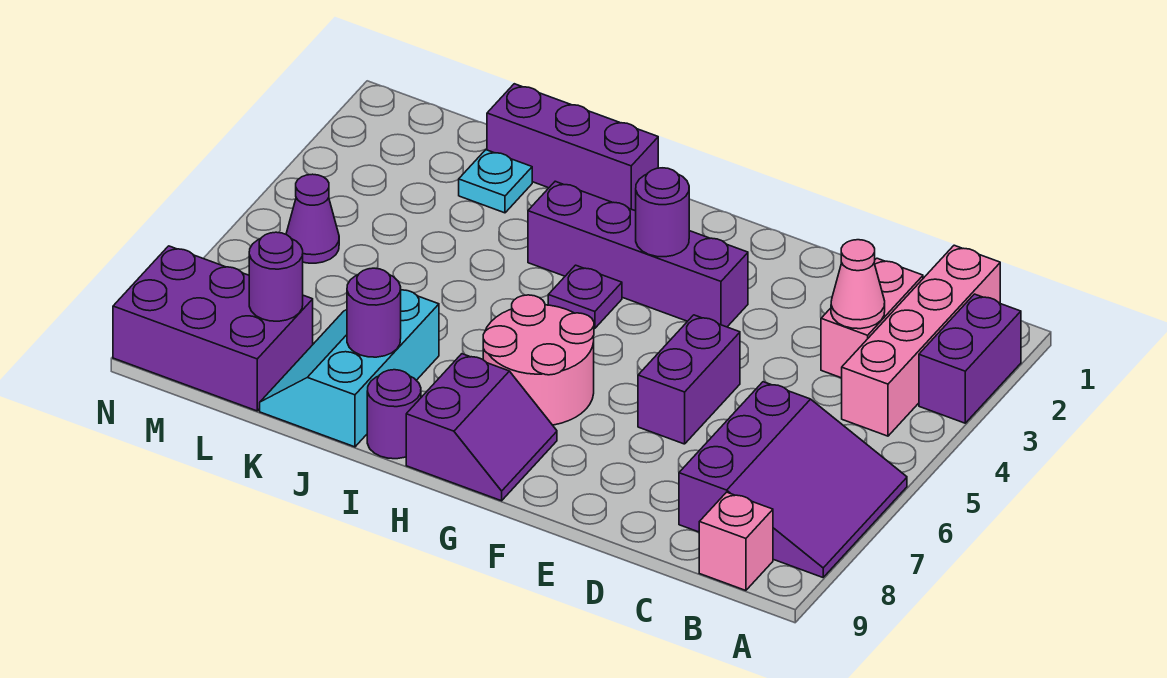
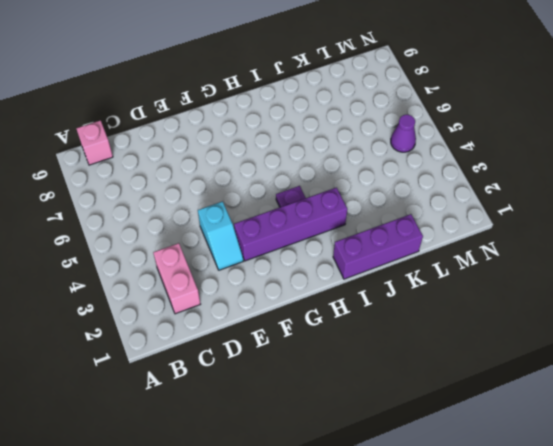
cyan 1x2 slope [198,201,243,270] -> none
none -> purple 1x2 brick [919,294,1021,423]
none -> purple 3x3 slope [679,382,907,577]
none -> pink 1x4 brick [842,245,1000,436]

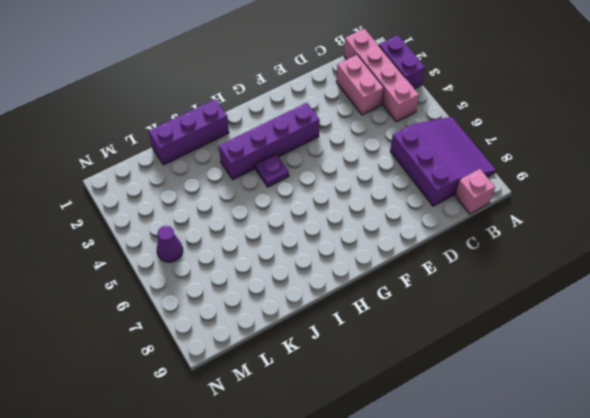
none -> purple 1x2 brick [638,315,740,444]
none -> pink 2x2 round brick [483,295,594,425]
none -> purple 2x2 slope [406,354,557,501]

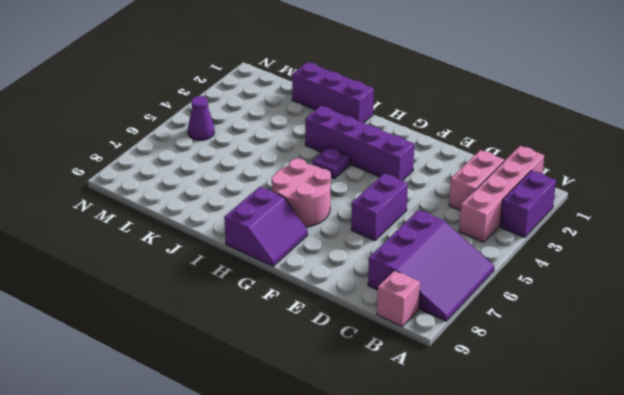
none -> purple 1x1 round brick [367,370,421,459]
none -> cyan 2x3 slope [260,290,439,447]
none -> cyan 1x1 plate [459,150,532,213]

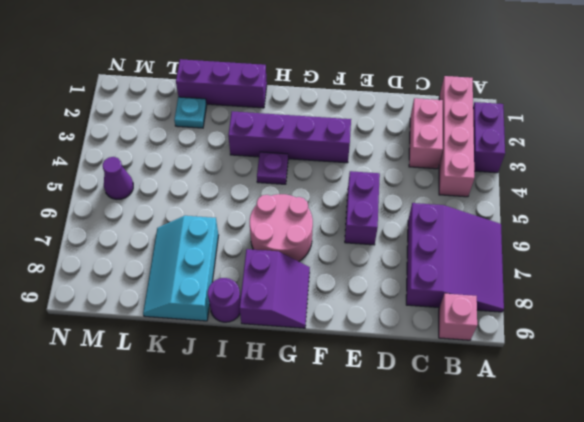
none -> purple 2x3 brick [113,246,313,411]
none -> pink 1x1 cone [831,240,885,329]
none -> purple 1x1 round brick [636,168,689,257]

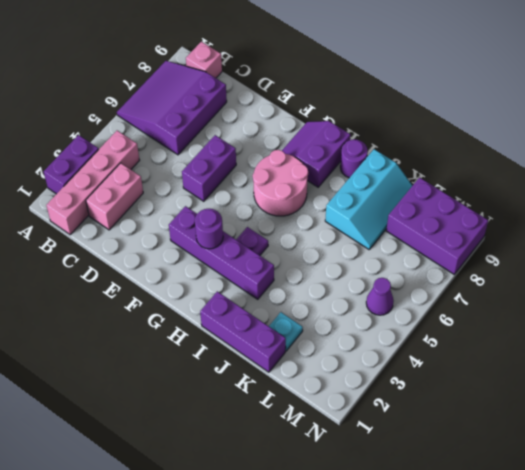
none -> pink 1x1 cone [831,240,885,329]
none -> purple 1x1 round brick [347,268,401,357]
none -> purple 1x1 round brick [249,232,303,321]

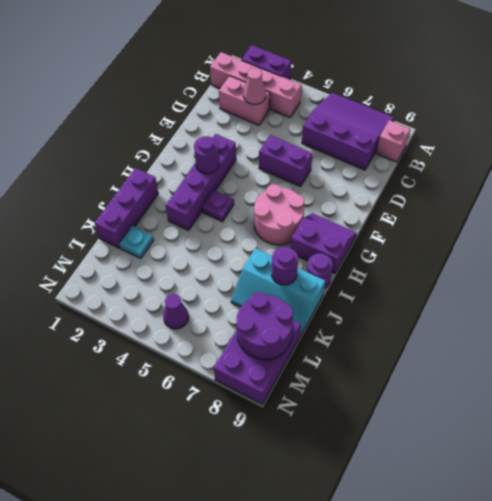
purple 2x2 round brick [236,292,293,360] -> purple 1x1 round brick [249,232,303,321]

